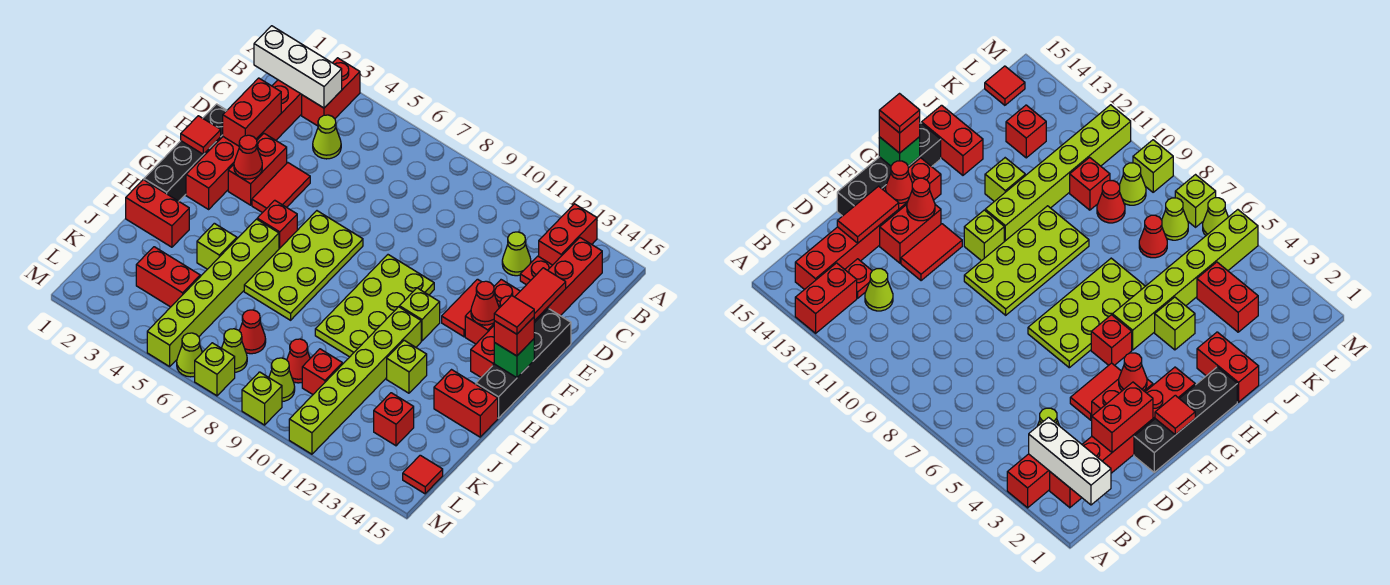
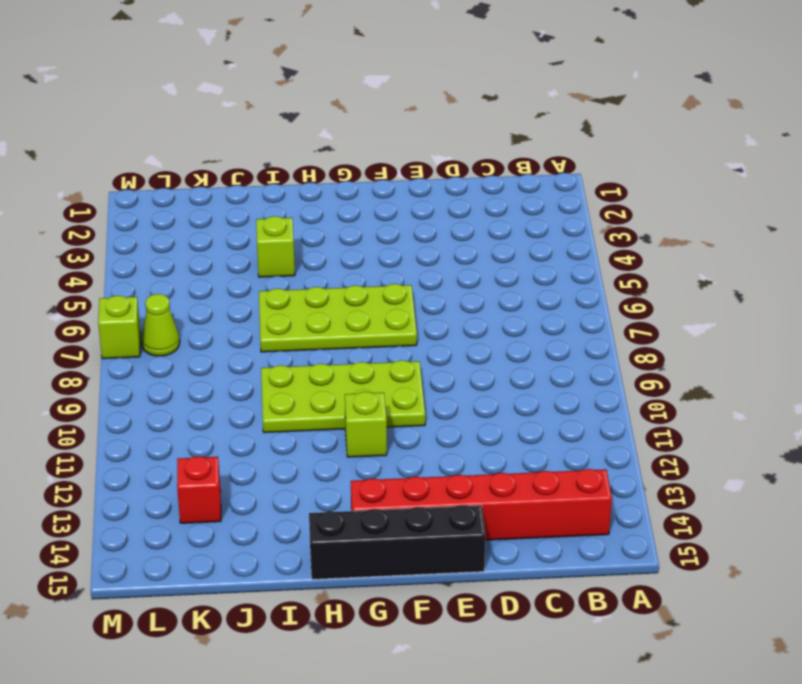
none -> red 1x2 brick [302,58,360,126]
none -> red 1x2 brick [539,204,597,265]
none -> red 1x6 brick [186,80,302,209]
none -> lime 1x1 cone [313,115,341,159]

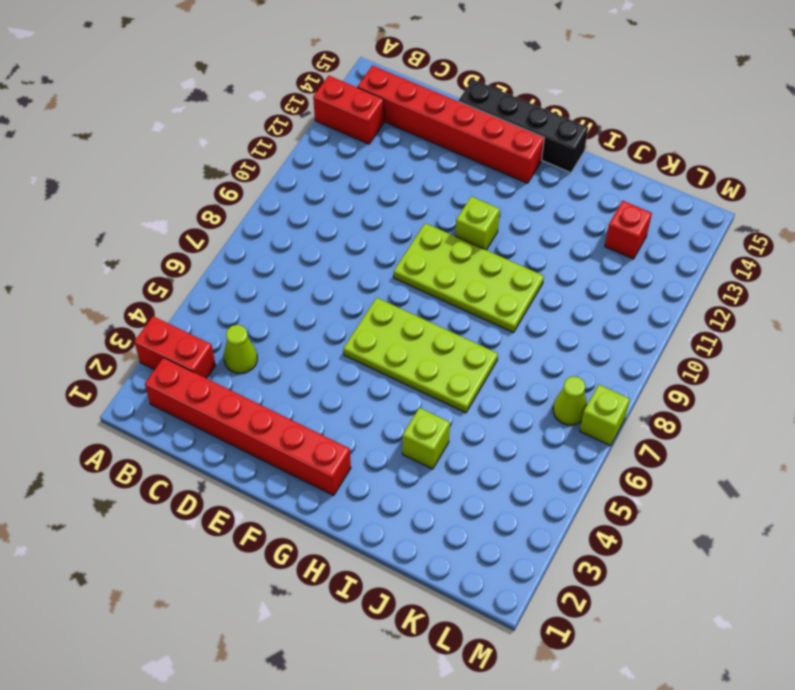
none -> lime 1x1 cone [502,232,531,276]
none -> red 1x1 plate [520,256,552,285]
none -> black 1x4 brick [144,104,227,201]
none -> red 1x2 brick [228,134,287,205]

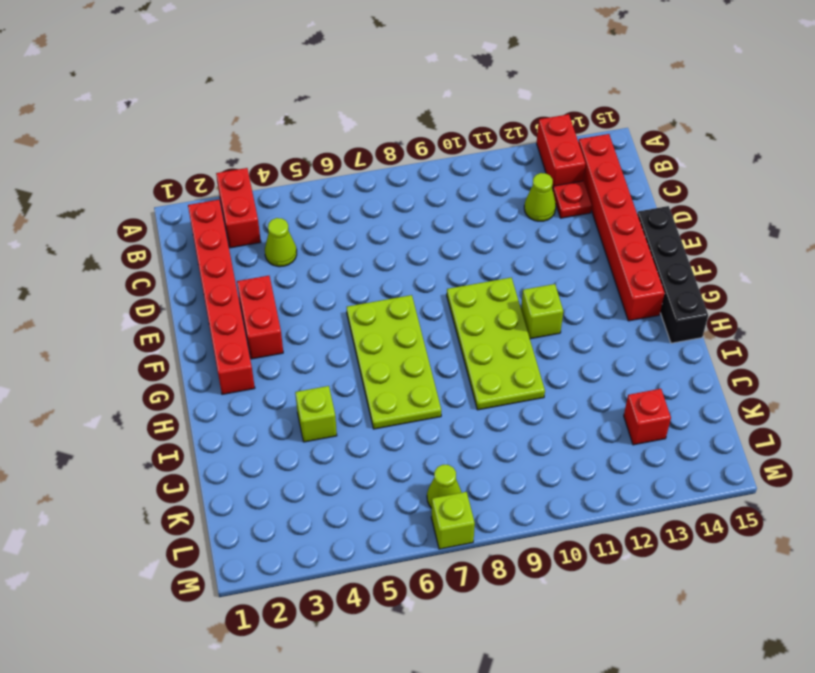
none -> black 1x4 brick [144,104,227,201]
none -> red 1x2 tile [252,163,310,213]
none -> red 1x2 tile [442,279,481,337]
none -> red 1x2 brick [465,280,520,344]

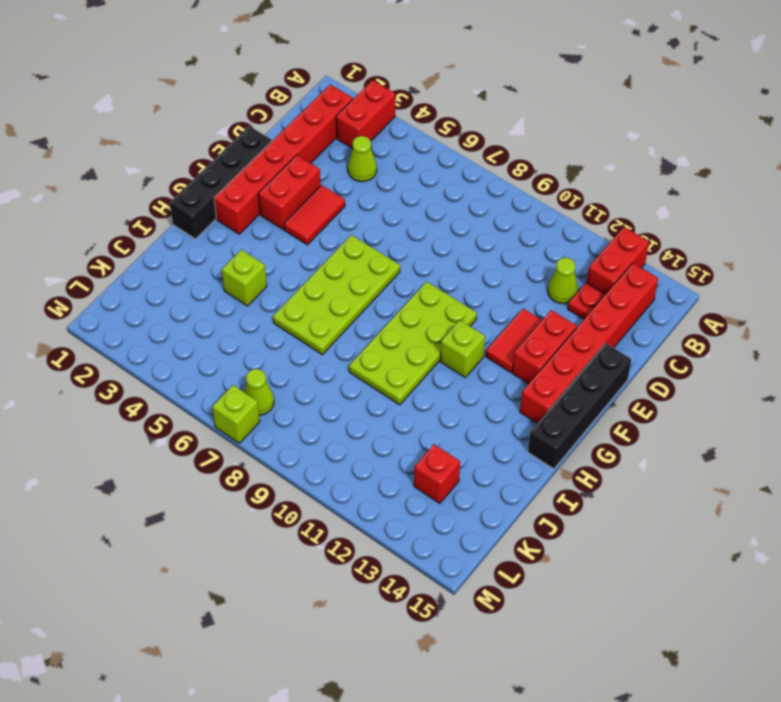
none -> red 1x1 brick [257,200,297,249]
none -> lime 1x6 brick [147,219,279,366]
none -> lime 1x6 brick [289,307,421,454]
none -> red 1x2 brick [126,180,189,247]

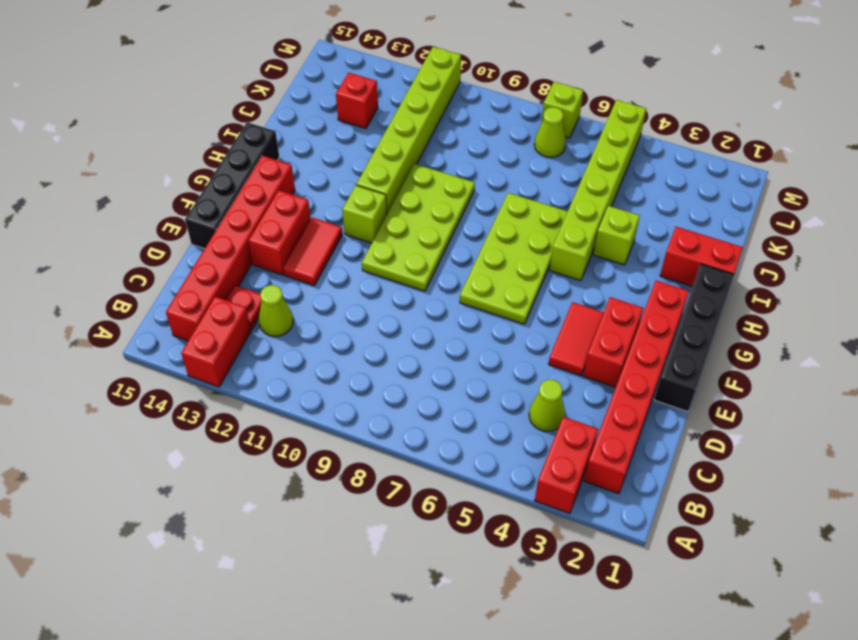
none -> red 1x1 brick [257,200,297,249]
none -> lime 1x1 brick [387,340,427,393]
none -> red 1x2 brick [434,370,498,437]
none -> red 1x2 brick [136,247,200,307]

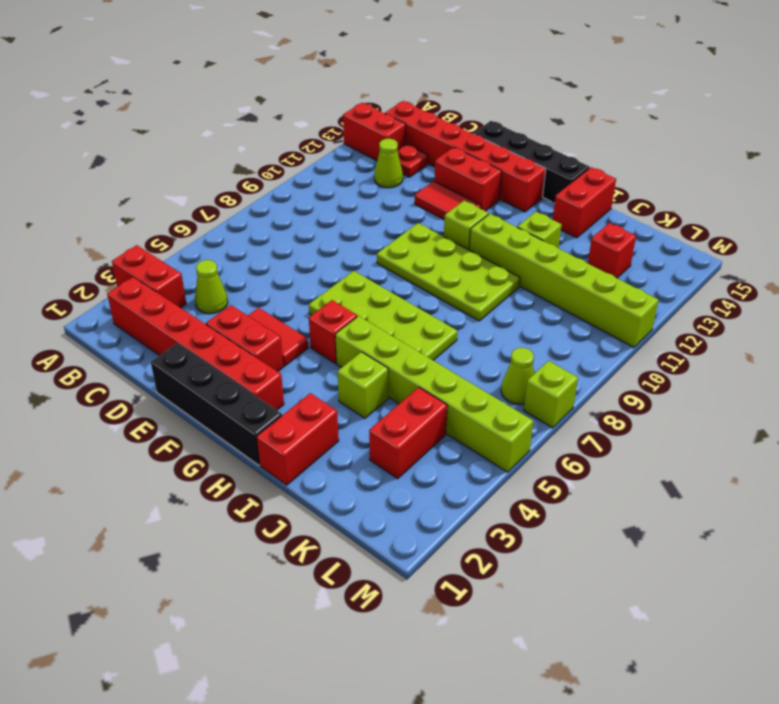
none -> red 1x1 cone [239,310,266,354]
none -> red 1x1 cone [287,339,310,383]
none -> red 1x1 brick [302,349,342,394]
none -> lime 1x1 cone [269,358,295,402]

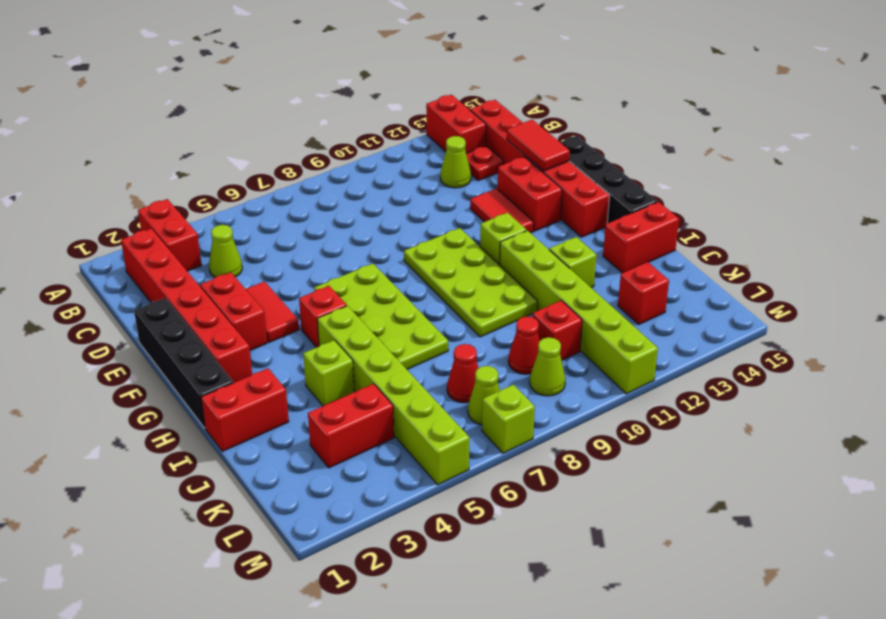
none -> red 1x1 tile [403,455,443,494]
none -> lime 1x1 cone [177,333,202,377]
none -> lime 1x1 brick [242,372,282,425]
none -> white 1x3 brick [254,26,342,108]

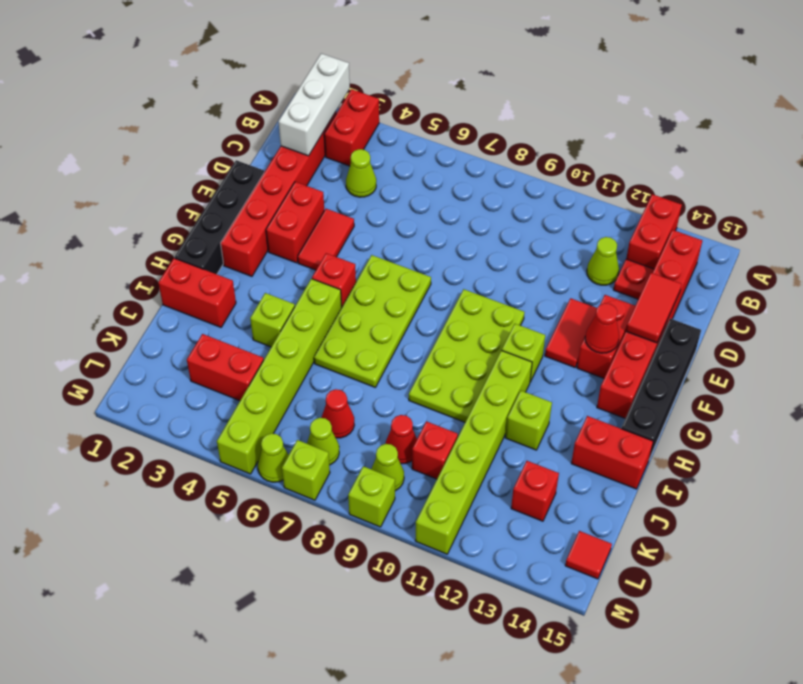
white 1x3 brick [278,53,350,156] -> white 1x3 brick turned to [254,26,342,108]
none -> red 1x2 brick [223,78,281,146]
none -> red 1x1 tile [181,116,221,154]
none -> red 1x1 cone [234,135,262,179]
none -> red 1x1 cone [886,161,912,203]

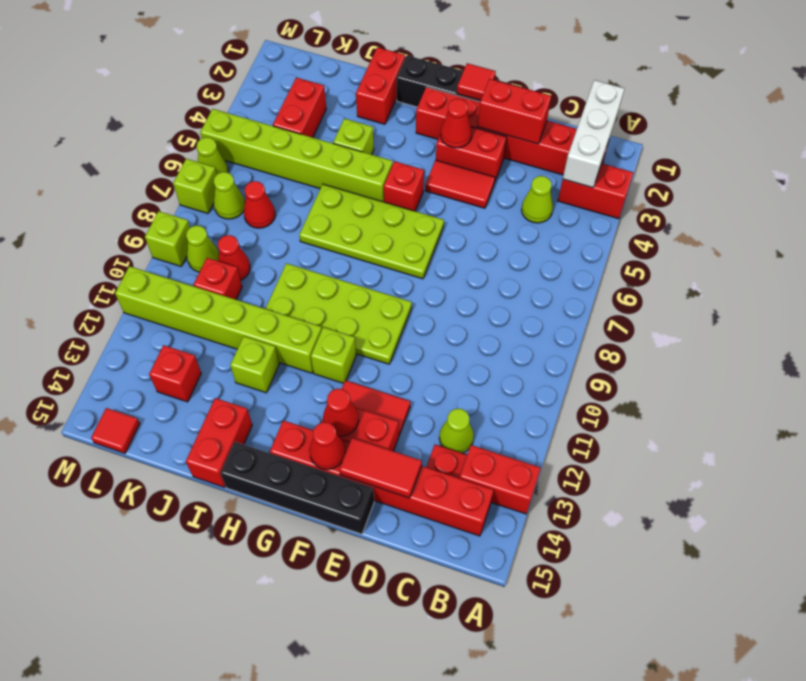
none -> green 1x1 brick [494,339,534,378]
none -> red 1x1 brick [494,317,534,356]
none -> red 1x1 tile [494,296,534,334]

